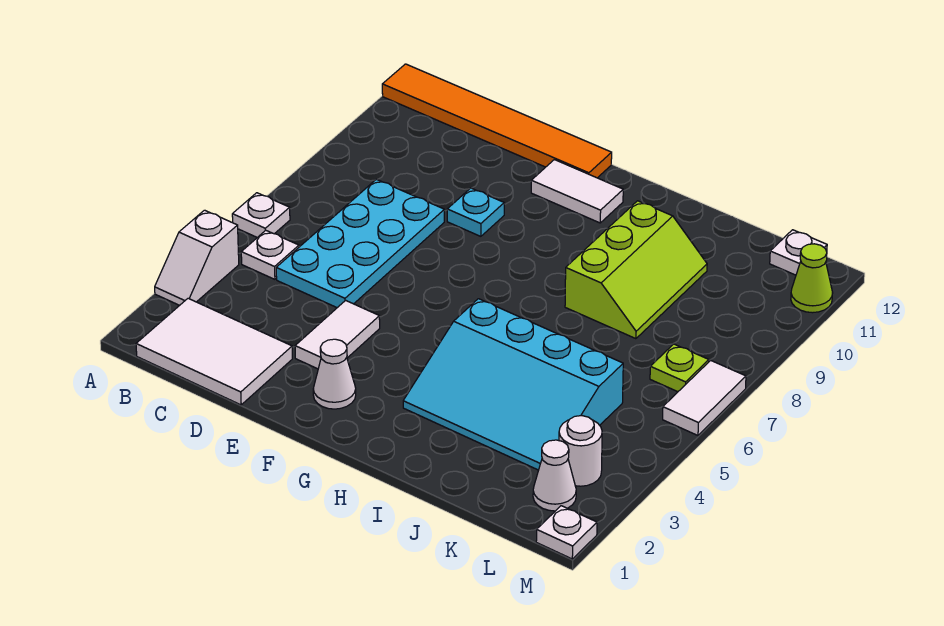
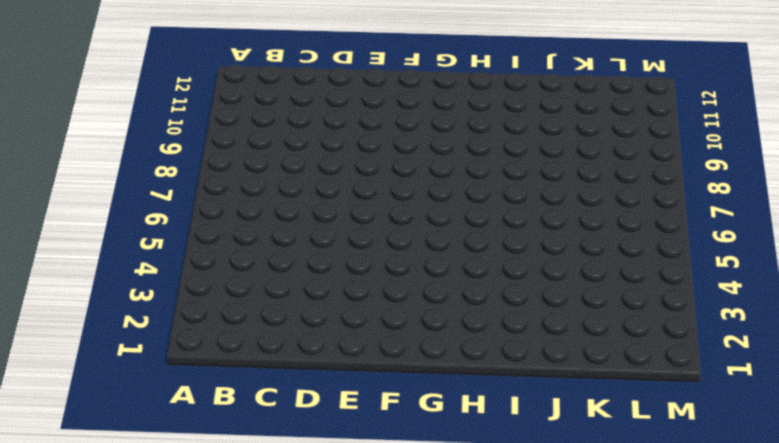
none -> white 1x2 slope [155,210,239,305]
none -> white 1x1 plate [232,193,290,237]
none -> orange 1x6 tile [382,64,612,178]

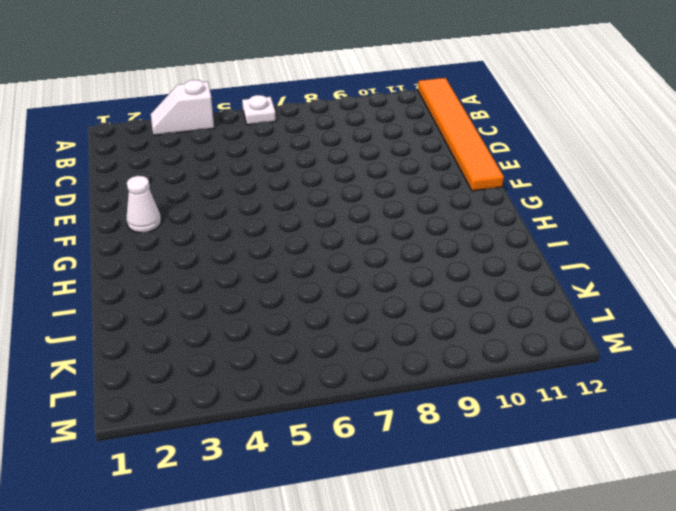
none -> white 2x3 tile [136,298,292,405]
none -> white 1x1 plate [241,230,299,279]
none -> cyan 2x4 plate [276,179,444,308]

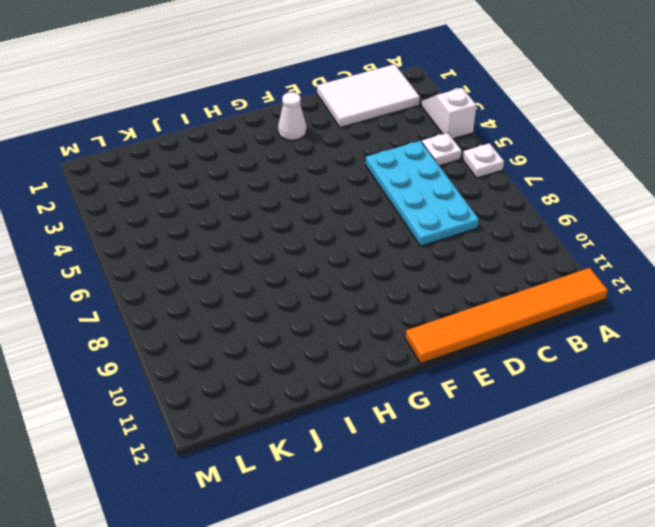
none -> white 1x2 tile [295,300,380,369]
none -> cyan 1x1 plate [447,188,504,236]
none -> white 1x2 tile [531,160,623,223]

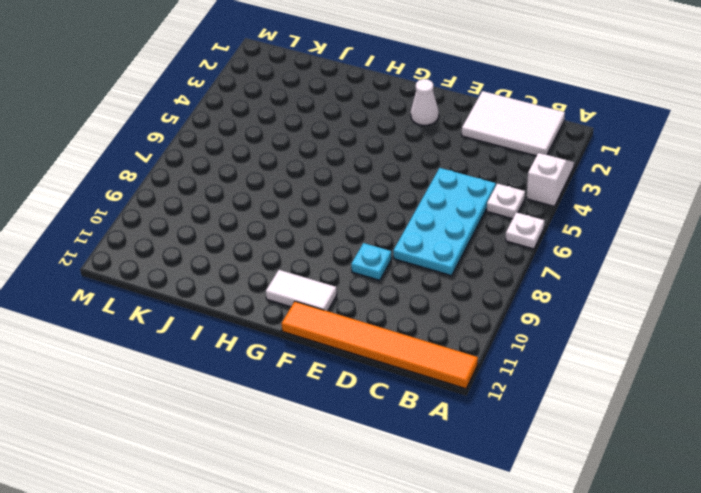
none -> white 1x2 tile [295,300,380,369]
none -> cyan 3x4 slope [403,299,623,470]
none -> lime 2x3 slope [565,201,707,339]

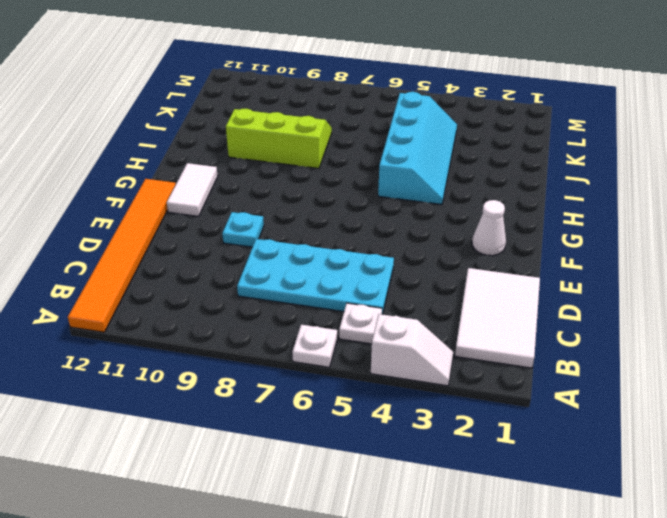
cyan 2x4 slope [378,92,457,205] -> cyan 3x4 slope [403,299,623,470]
none -> white 1x2 tile [295,300,380,369]
none -> white 1x1 cone [533,440,576,511]
none -> white 1x1 round brick [559,416,602,486]

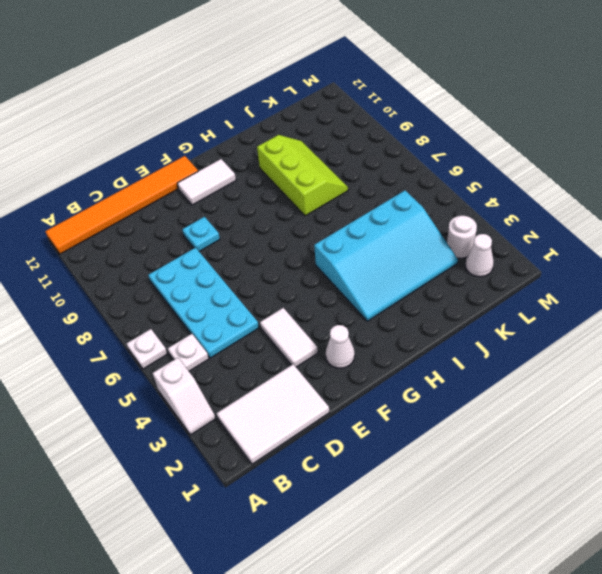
none -> lime 1x1 plate [650,344,709,392]
none -> white 1x1 plate [770,230,827,275]
none -> white 1x1 plate [536,506,597,559]

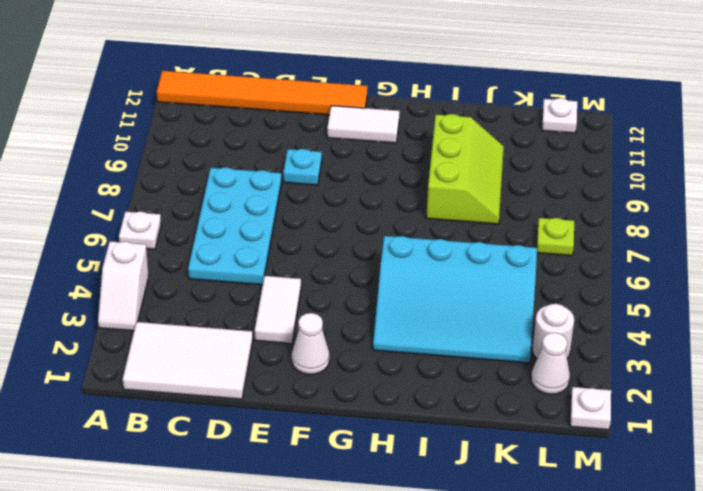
none -> white 1x1 plate [241,230,299,279]
none -> white 1x2 tile [663,360,746,435]
none -> lime 1x1 cone [791,244,833,313]

